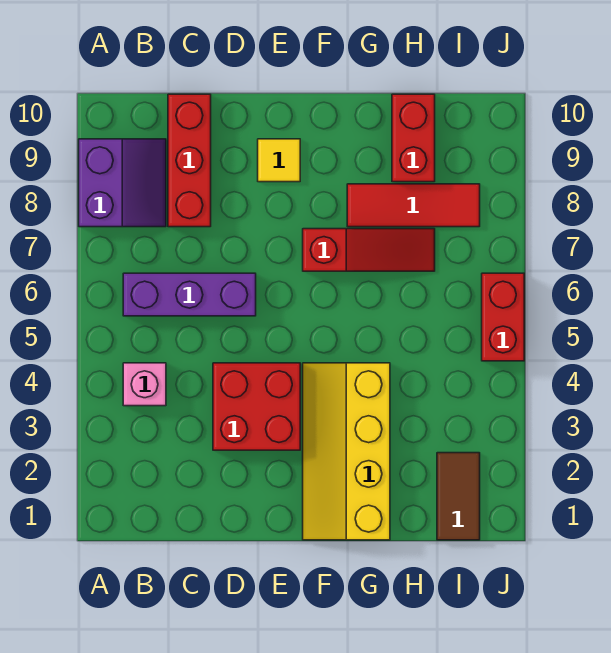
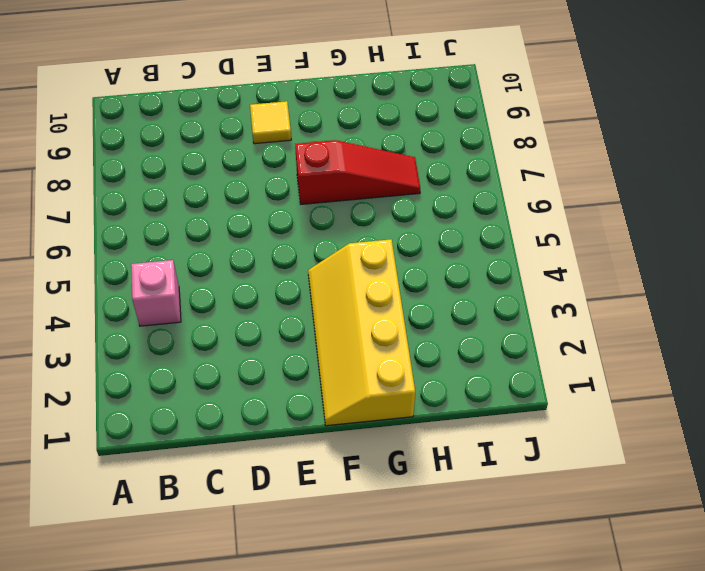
none -> purple 2x2 slope [79,139,166,227]
none -> purple 1x3 brick [123,273,256,316]
none -> red 1x3 brick [168,94,211,227]

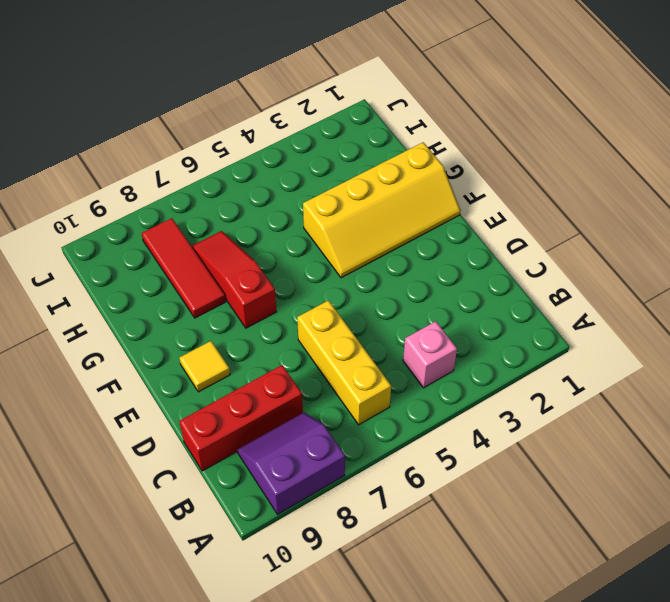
yellow 1x3 brick [297,300,391,425] -> purple 1x3 brick [123,273,256,316]
none -> red 2x2 brick [213,363,300,450]
none -> red 1x2 brick [392,94,435,182]
none -> brown 1x2 tile [437,453,480,540]

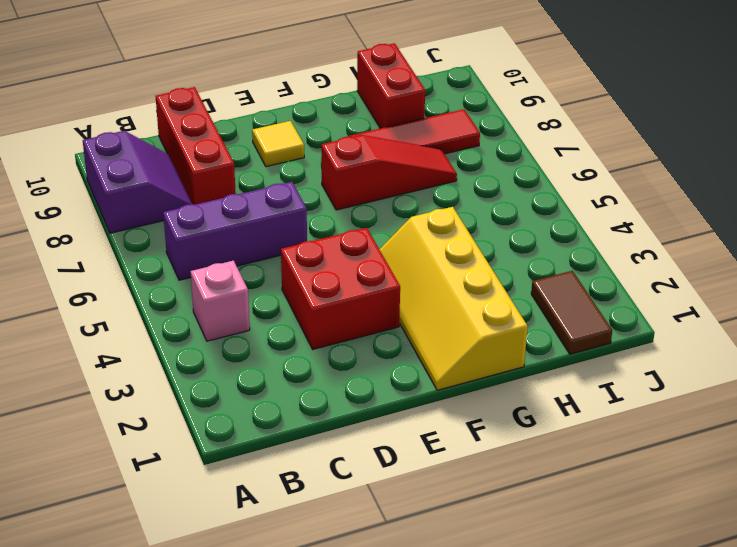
none -> red 1x2 brick [482,273,524,361]

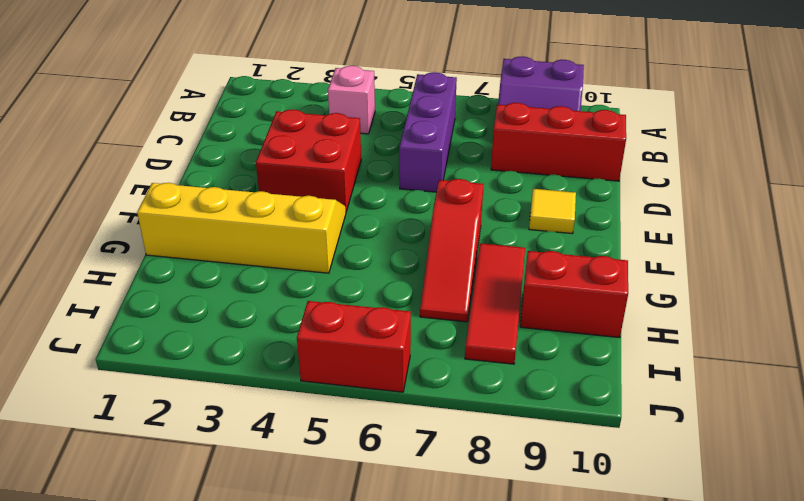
none -> brown 1x2 tile [437,453,480,540]

